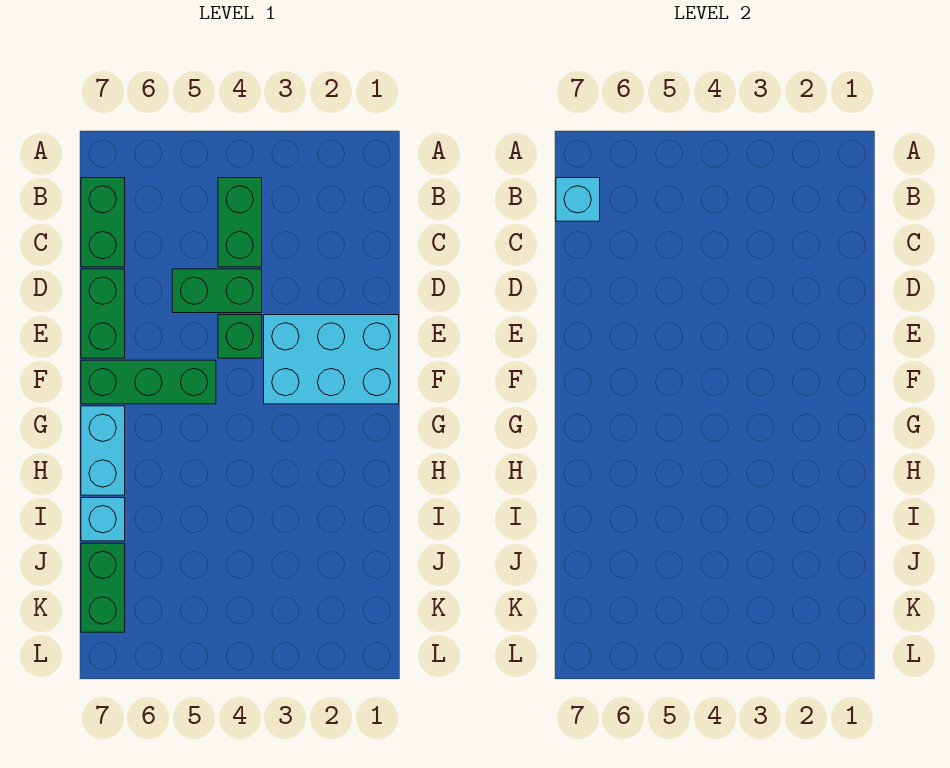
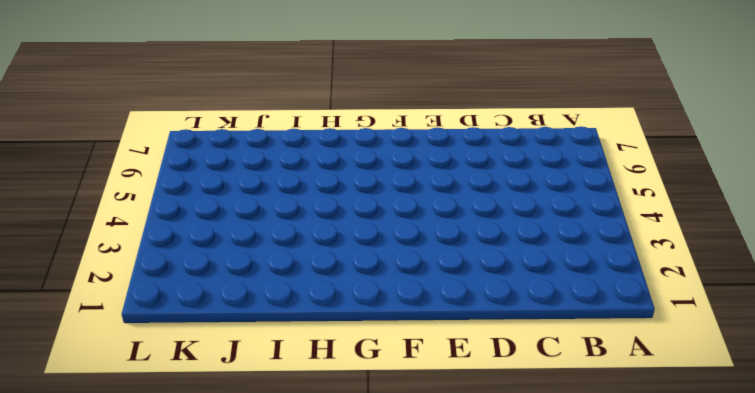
none -> green 1x2 brick [218,178,262,267]
none -> green 1x2 brick [81,178,125,267]

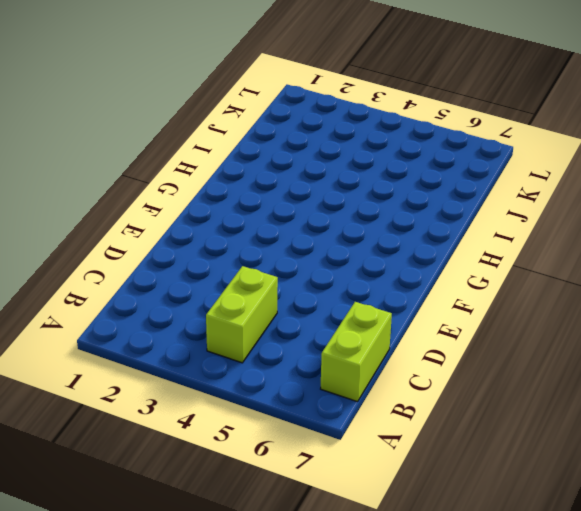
lime 1x2 brick [206,266,278,363] -> green 1x2 brick [218,178,262,267]
lime 1x2 brick [321,302,392,402] -> green 1x2 brick [81,178,125,267]
none -> green 1x2 brick [172,269,262,313]
none -> green 1x2 brick [81,269,125,358]

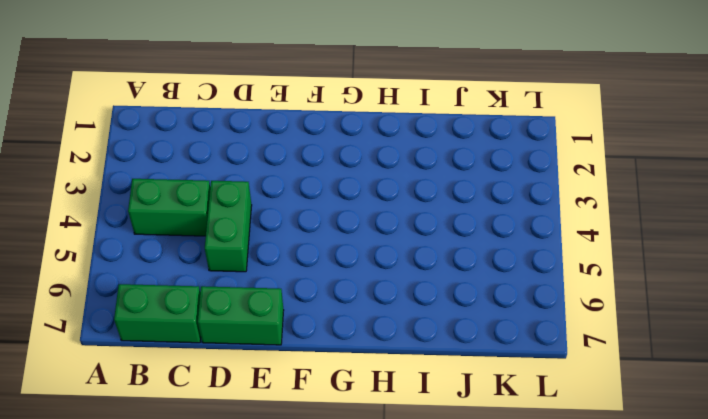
none -> cyan 2x3 brick [264,315,399,404]
none -> green 1x1 brick [218,315,262,358]

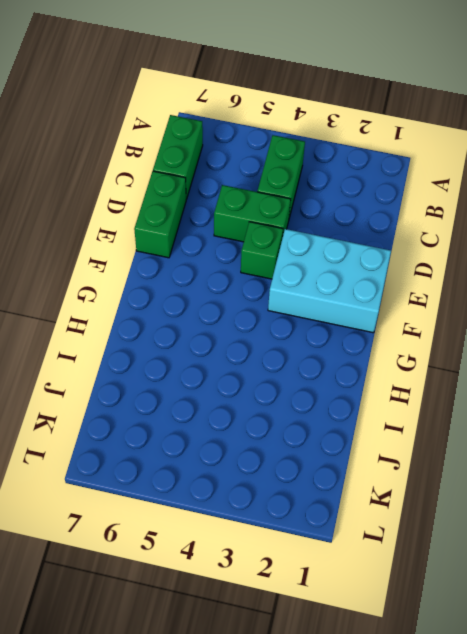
none -> green 1x3 brick [81,360,216,404]
none -> cyan 1x2 brick [81,406,125,495]

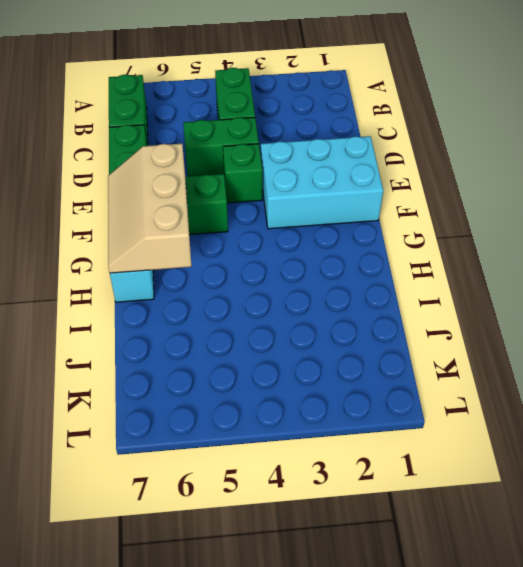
tan 2x3 slope [108,144,192,273] -> none
none -> cyan 1x1 brick [81,498,125,541]
none -> green 1x2 brick [81,543,125,632]

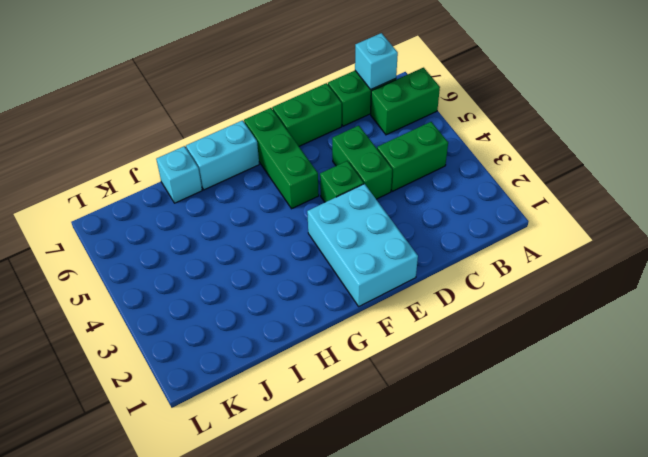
green 1x2 brick [371,68,440,135] -> green 1x2 brick moved to [81,543,125,632]

